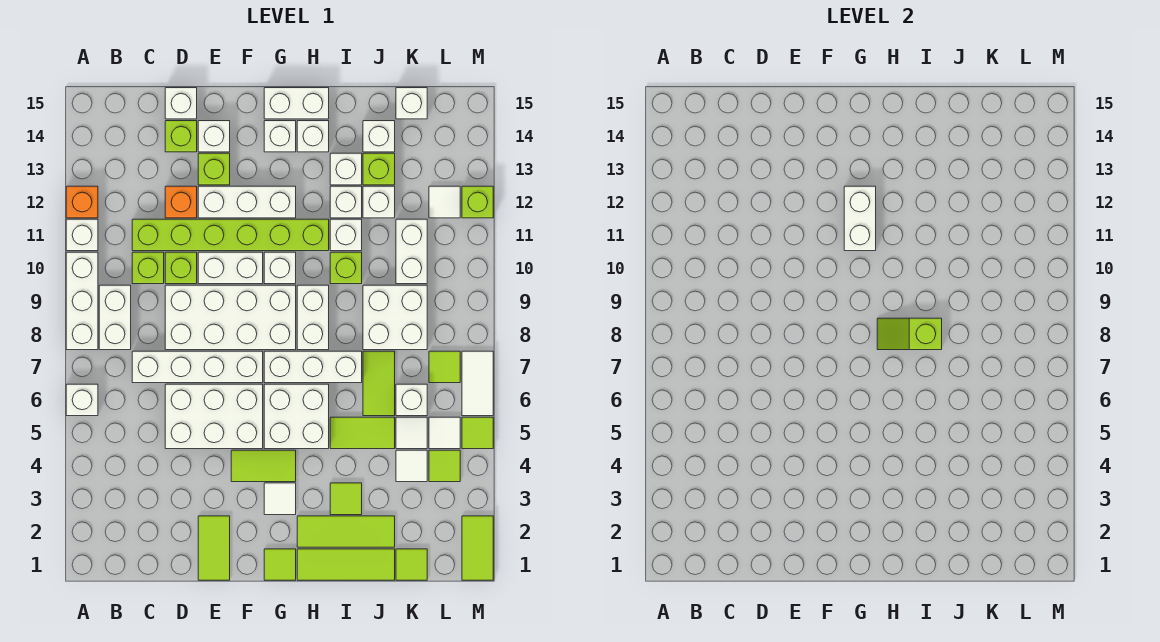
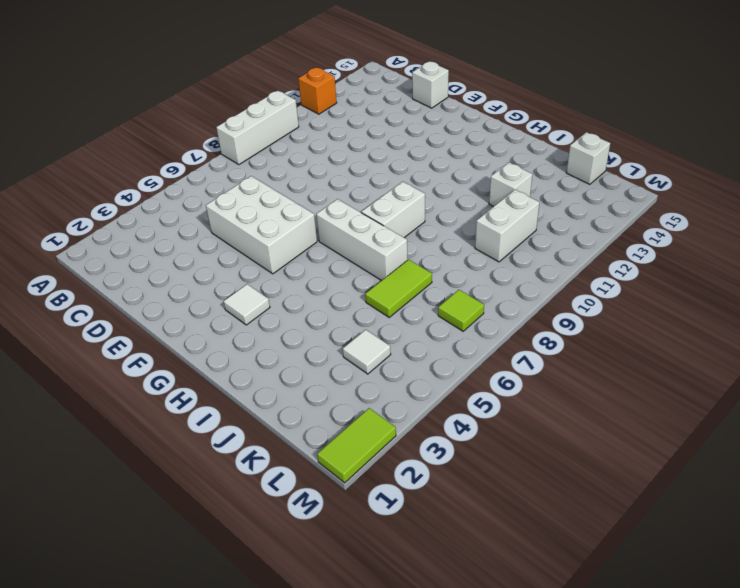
none -> white 1x1 brick [66,384,98,416]
none -> white 1x1 brick [66,219,98,251]
none -> white 1x2 brick [99,285,131,350]
none -> white 1x4 brick [132,351,263,383]

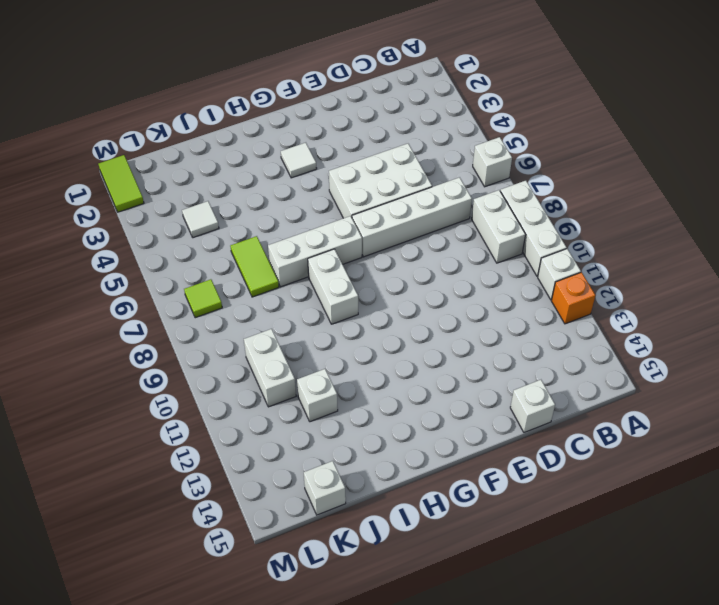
none -> lime 1x1 brick [132,252,164,284]
none -> lime 1x6 brick [132,219,329,251]
none -> white 2x4 brick [165,285,296,350]
none -> lime 1x1 brick [165,252,197,284]

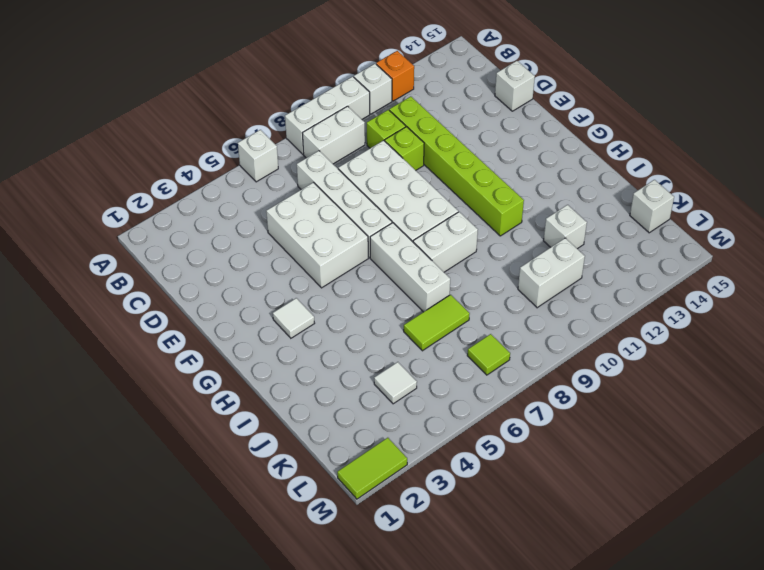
none -> orange 1x1 brick [165,186,197,218]
none -> lime 1x1 brick [165,121,197,152]
none -> lime 1x2 tile [198,516,230,580]
none -> white 1x2 brick [198,252,263,284]

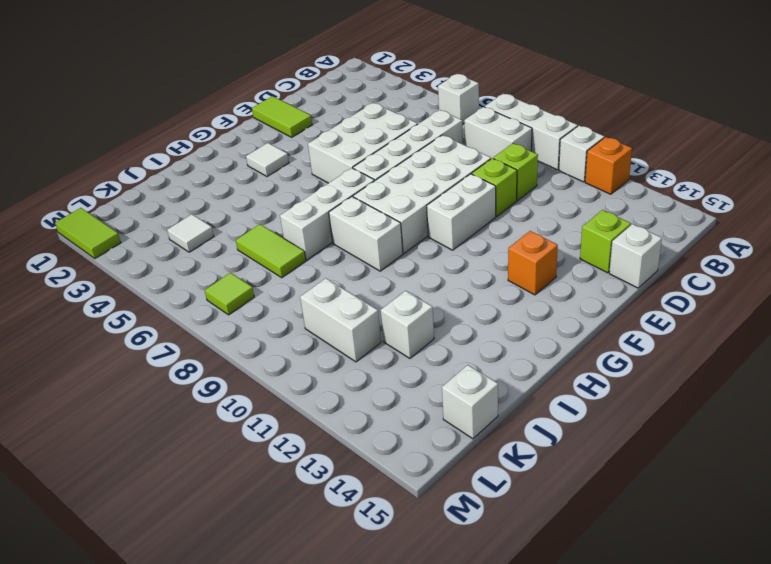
orange 1x1 brick [508,231,558,295] -> orange 1x1 brick moved to [165,186,197,218]
none -> lime 1x6 brick [132,219,329,251]
none -> white 1x3 brick [198,186,296,218]
none -> lime 1x1 brick [198,153,230,185]
none -> white 1x1 brick [198,121,230,152]

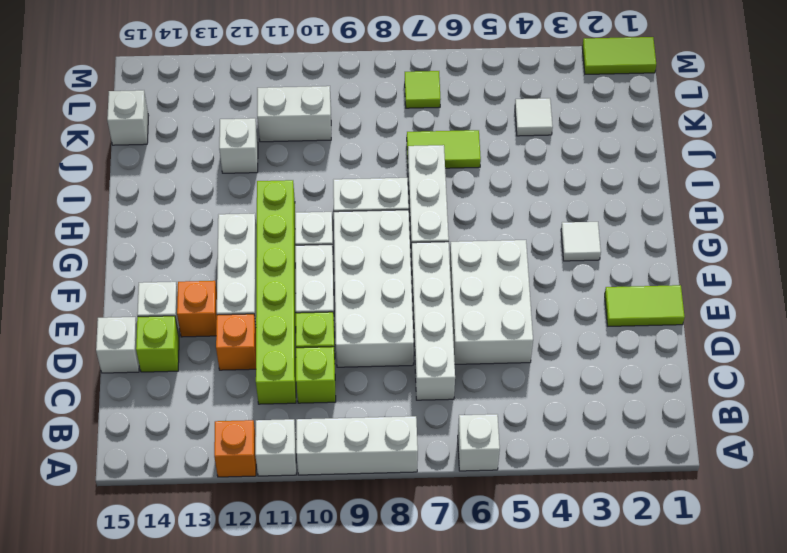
orange 1x1 brick [177,281,217,337] -> lime 1x1 brick [198,153,230,185]
none -> white 1x2 brick [99,285,131,350]
none -> lime 1x2 tile [231,450,296,482]
none -> lime 1x1 tile [264,549,296,580]
none -> white 2x2 brick [264,384,329,449]

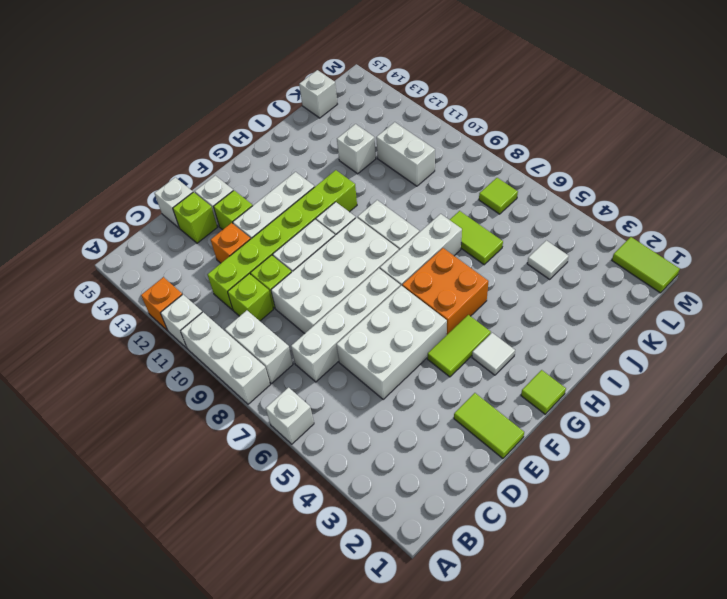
orange 2x2 brick [402,248,489,335] -> white 2x2 brick [264,384,329,449]
none -> white 1x1 brick [264,121,296,152]
none -> white 1x2 brick [264,88,329,119]
none -> lime 1x3 tile [297,549,395,580]
none -> lime 1x3 tile [297,516,395,547]

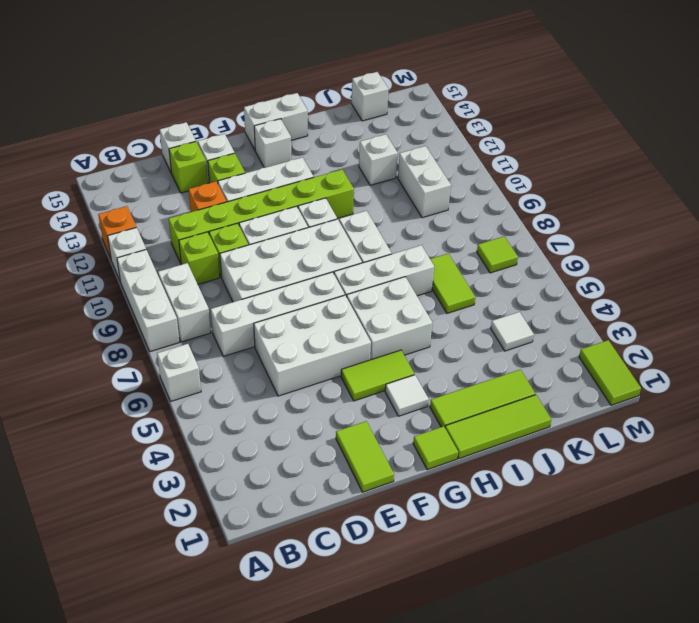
none -> white 1x1 brick [297,121,329,152]
none -> lime 1x1 tile [330,483,362,515]
none -> lime 1x2 tile [330,417,395,449]
none -> lime 1x1 brick [330,252,362,284]

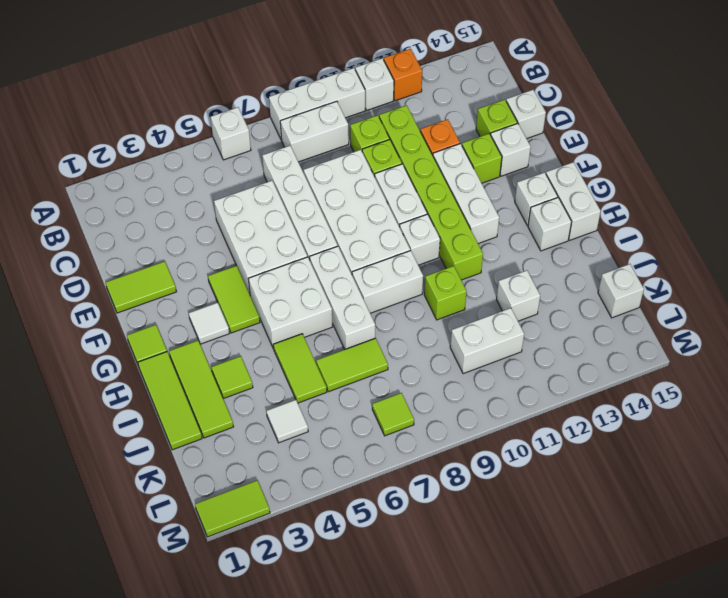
none -> white 1x1 brick [330,219,362,251]
none -> white 1x1 brick [330,186,362,218]
none -> white 1x1 brick [330,153,362,185]
none -> white 2x2 brick [363,285,427,350]

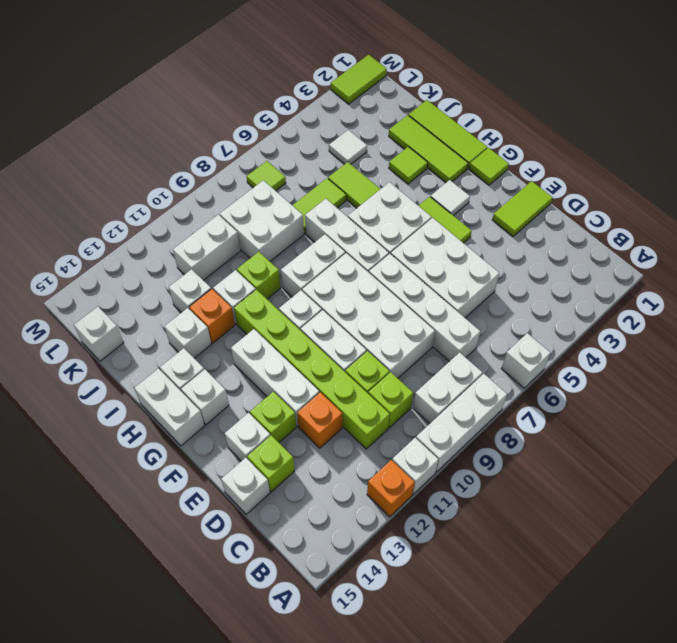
orange 1x1 brick [189,289,235,343] -> white 1x1 brick [330,186,362,218]
none -> lime 1x1 brick [363,153,395,185]
none -> white 1x1 brick [363,121,395,152]
none -> lime 1x1 tile [396,549,427,580]
none -> white 1x1 tile [396,417,427,449]

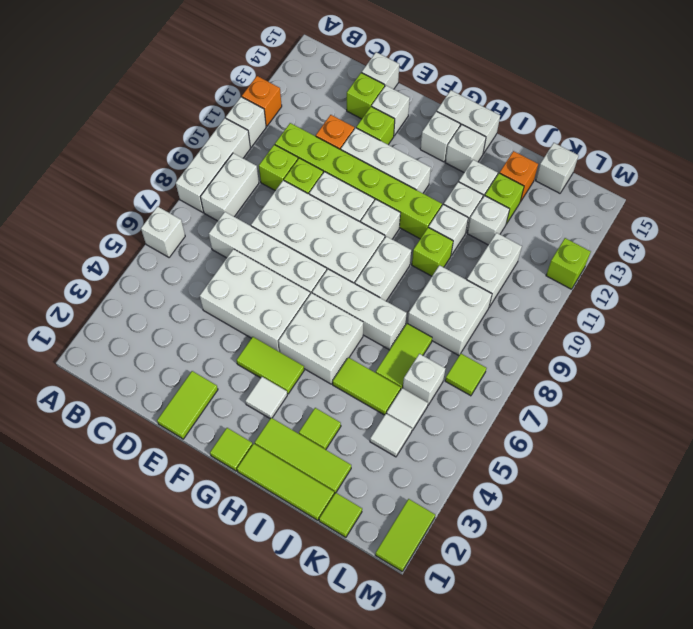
orange 1x1 brick [500,151,538,202] -> white 1x1 brick [363,121,395,152]
none -> lime 1x1 tile [429,450,460,482]
none -> white 1x1 tile [429,417,460,449]
none -> white 1x1 tile [429,186,460,218]
none -> lime 1x1 tile [462,417,493,449]

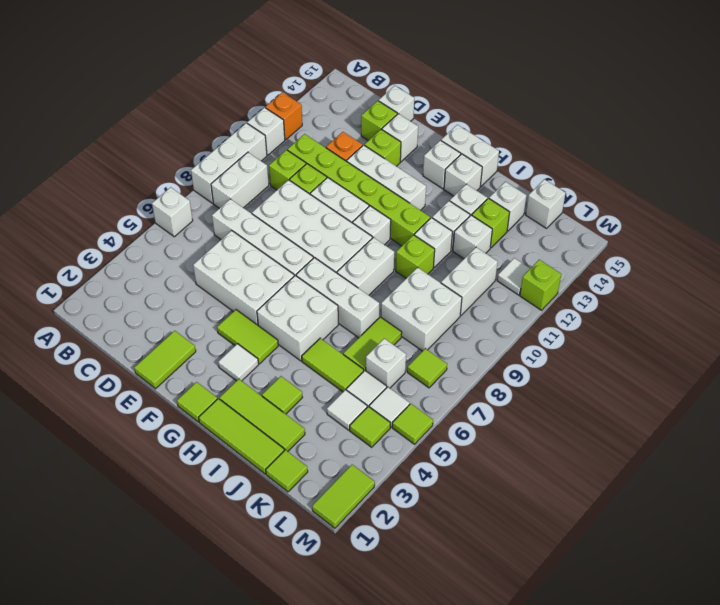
none -> white 1x2 tile [462,351,493,416]
none -> white 1x2 brick [844,186,876,251]
none -> lime 1x2 slope [877,318,942,350]

